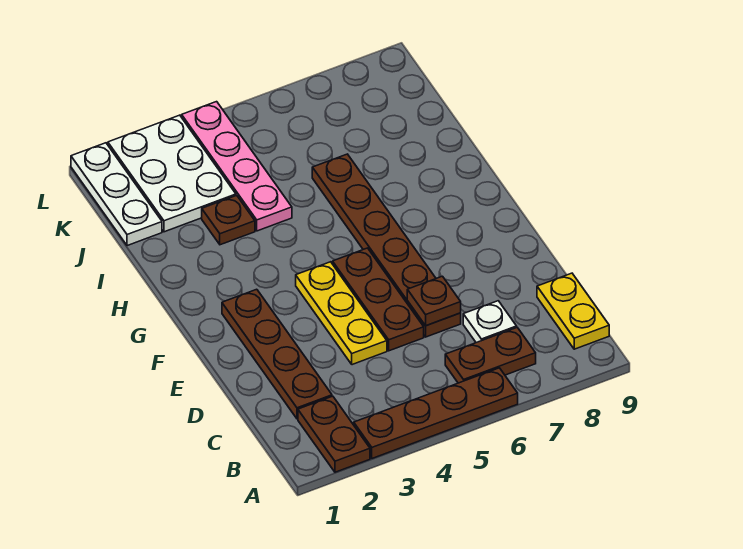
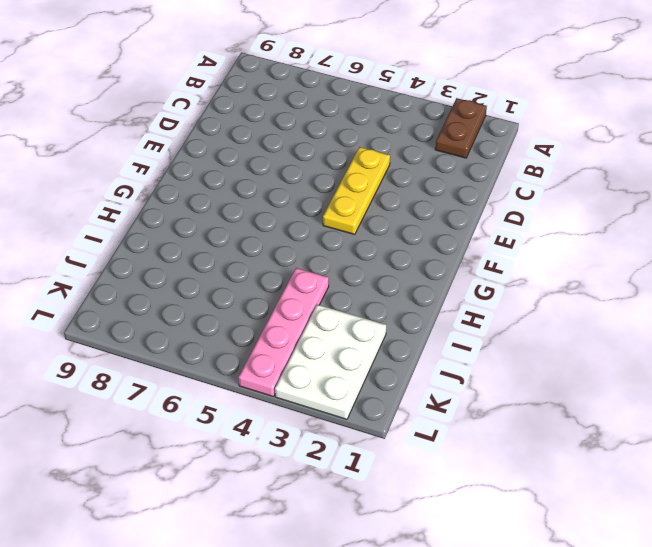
none -> brown 1x4 plate [354,368,518,458]
none -> brown 1x2 plate [445,328,536,383]
none -> yellow 1x2 plate [537,273,609,349]

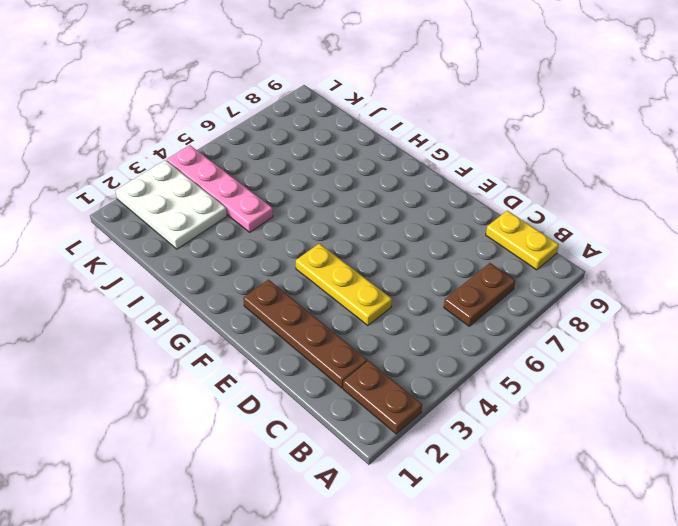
none -> brown 1x4 plate [354,368,518,458]
none -> white 1x1 plate [463,301,517,343]
none -> brown 1x3 plate [333,248,424,351]

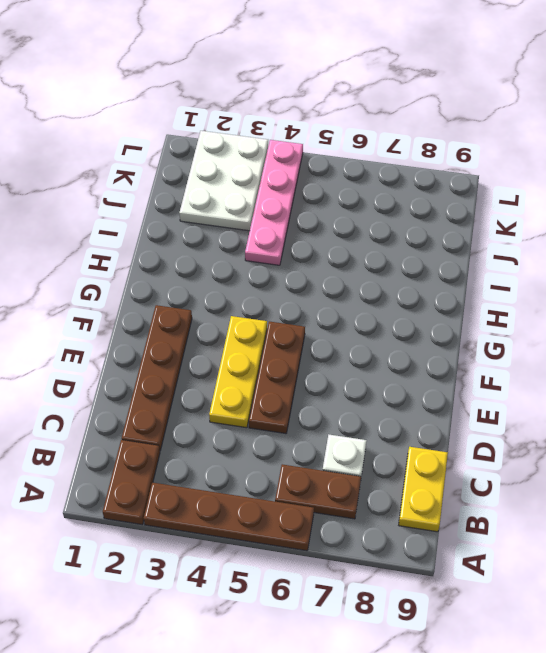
none -> brown 1x6 plate [312,154,461,337]
none -> brown 1x1 plate [202,195,255,245]
none -> white 1x3 plate [71,143,162,246]

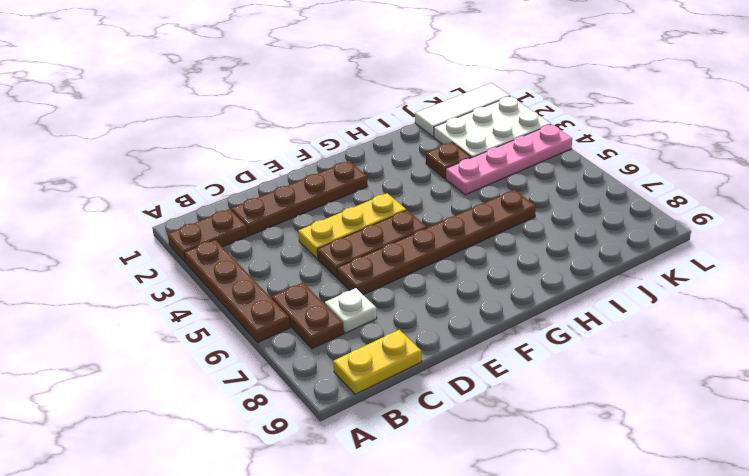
white 1x3 tile [415,83,510,137] -> white 1x3 plate [71,143,162,246]
none -> brown 1x1 plate [407,276,461,326]

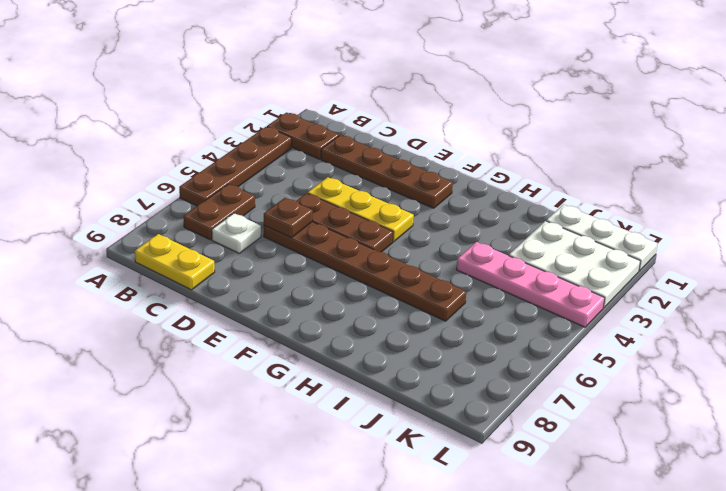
none -> brown 1x1 plate [202,195,255,245]

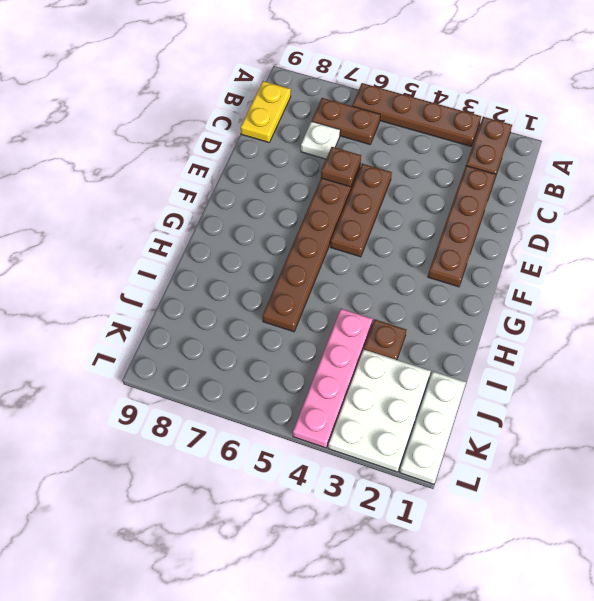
none -> yellow 1x3 plate [296,262,387,365]

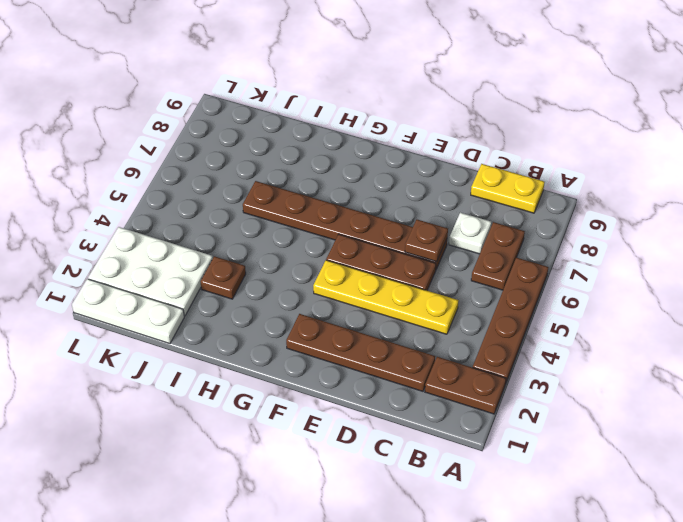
yellow 1x4 plate [313,260,459,334] -> yellow 1x3 plate [296,262,387,365]
none -> pink 1x4 plate [182,102,292,231]

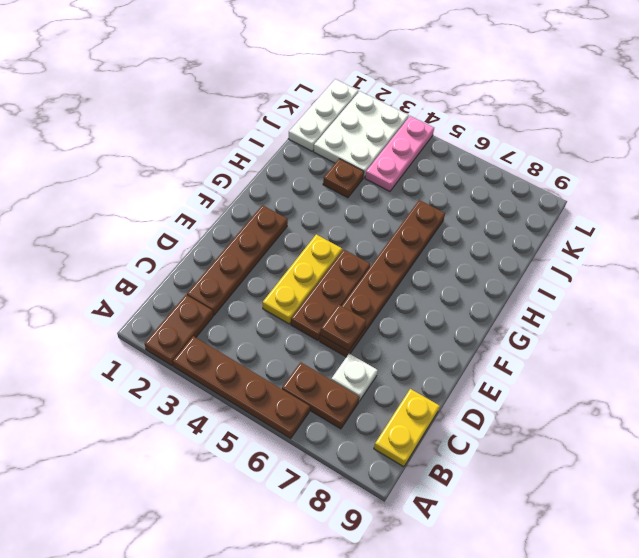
pink 1x3 plate [365,116,434,191] -> pink 1x4 plate [182,102,292,231]

